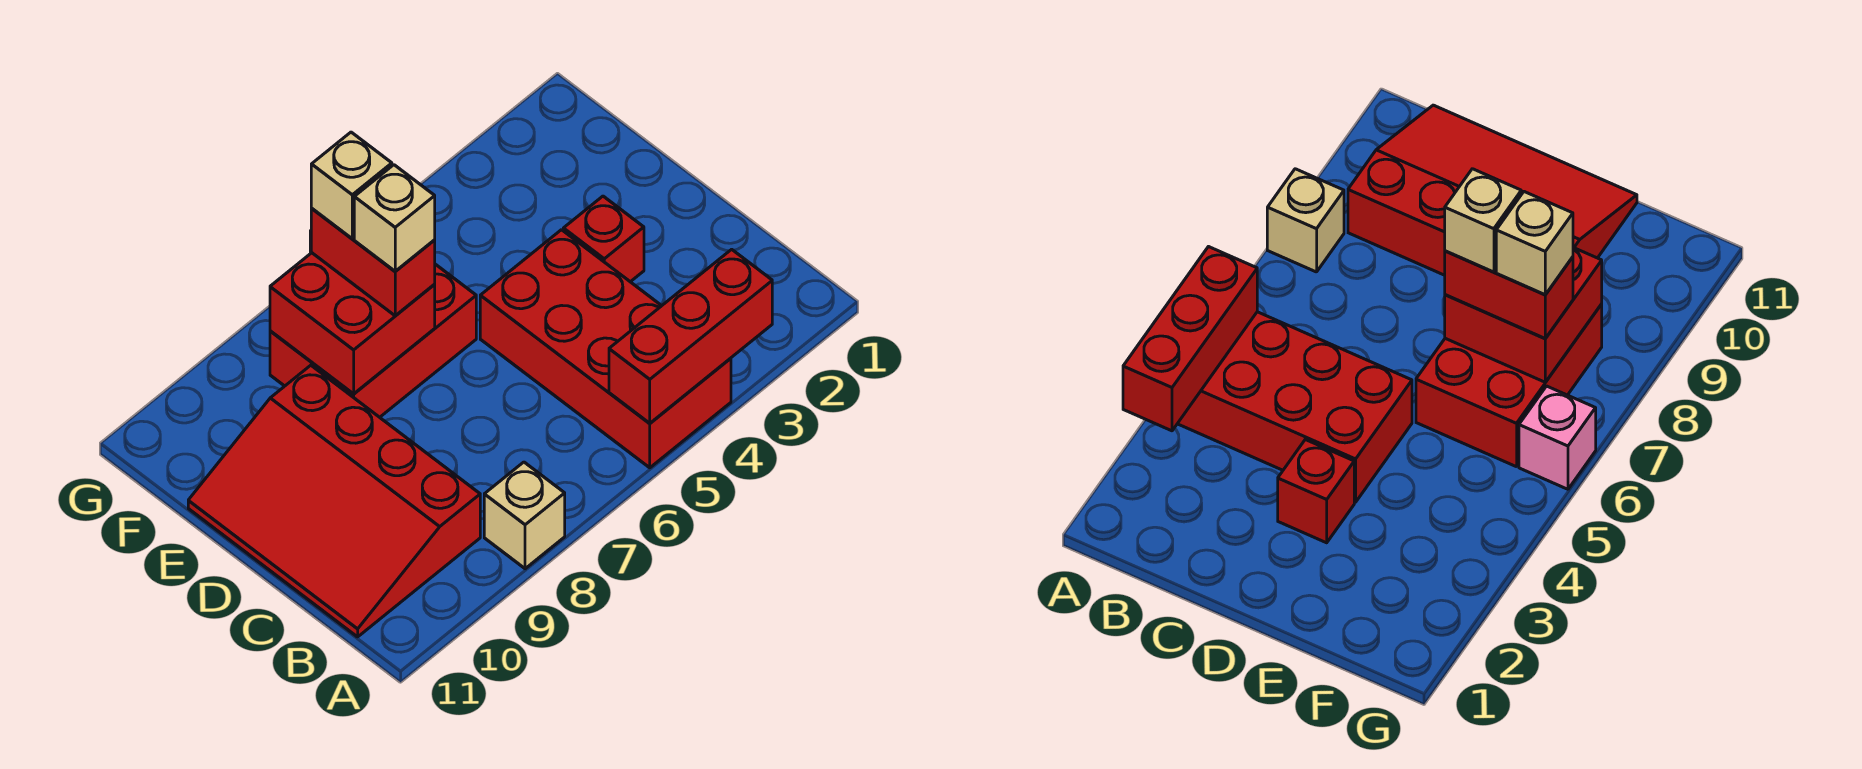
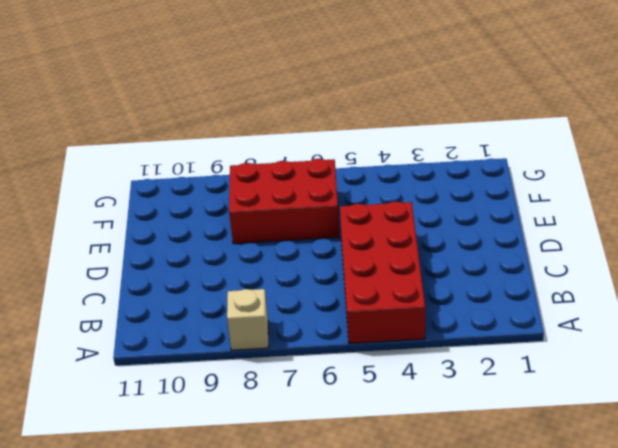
none -> red 3x4 slope [188,365,480,637]
none -> red 1x1 brick [563,196,644,282]

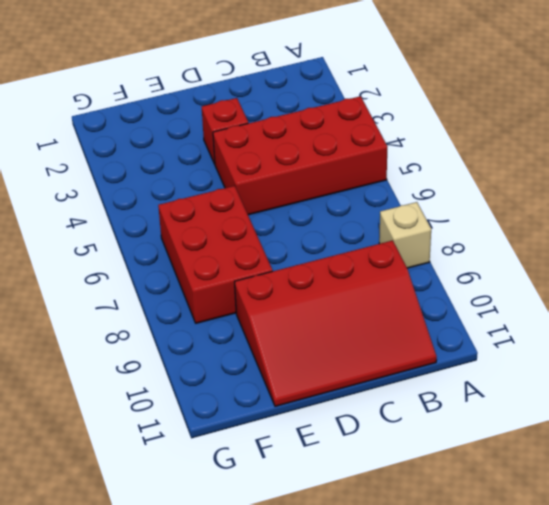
none -> pink 1x1 brick [1519,386,1596,489]
none -> red 1x3 brick [609,249,772,423]

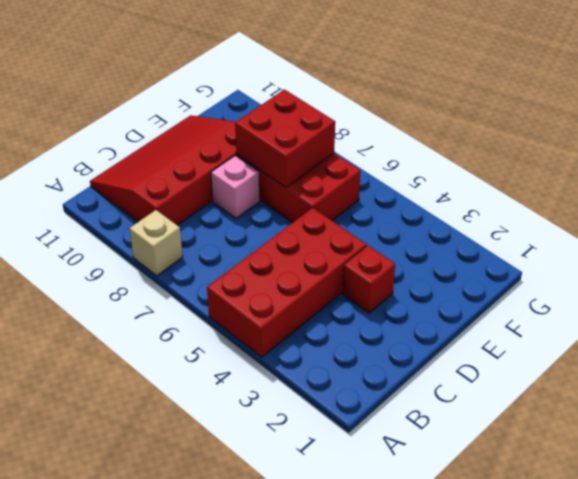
pink 1x1 brick [211,155,260,218] -> pink 1x1 brick moved to [1519,386,1596,489]
none -> red 1x3 brick [609,249,772,423]
none -> red 1x2 brick [311,209,435,316]

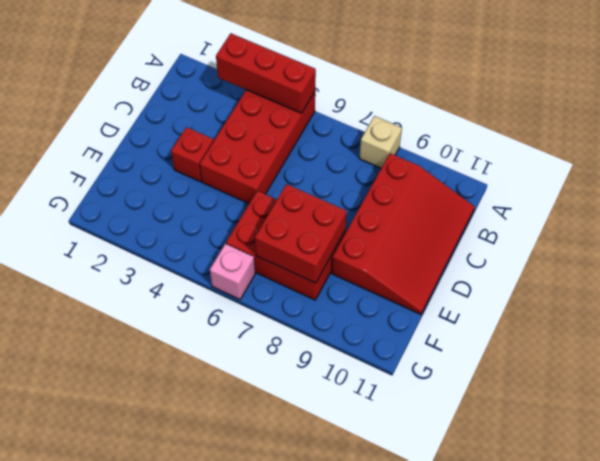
none -> red 1x2 brick [311,209,435,316]
none -> tan 1x1 brick [354,165,435,271]

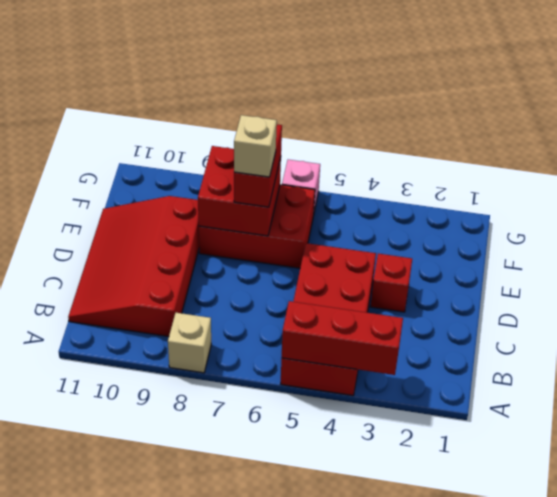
none -> tan 1x1 brick [311,132,392,239]

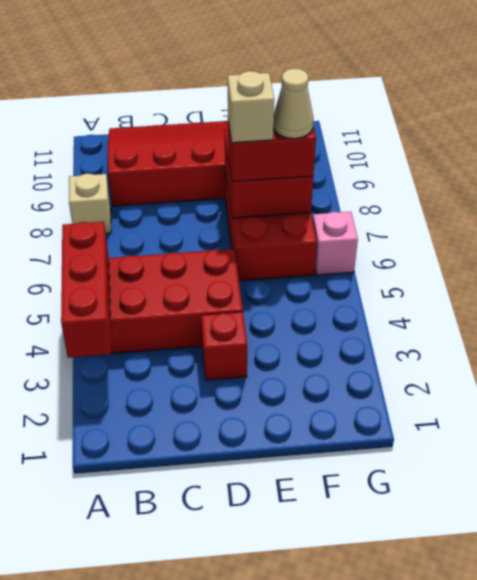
tan 1x1 cone [273,68,314,139] -> tan 1x1 brick [311,132,392,239]

